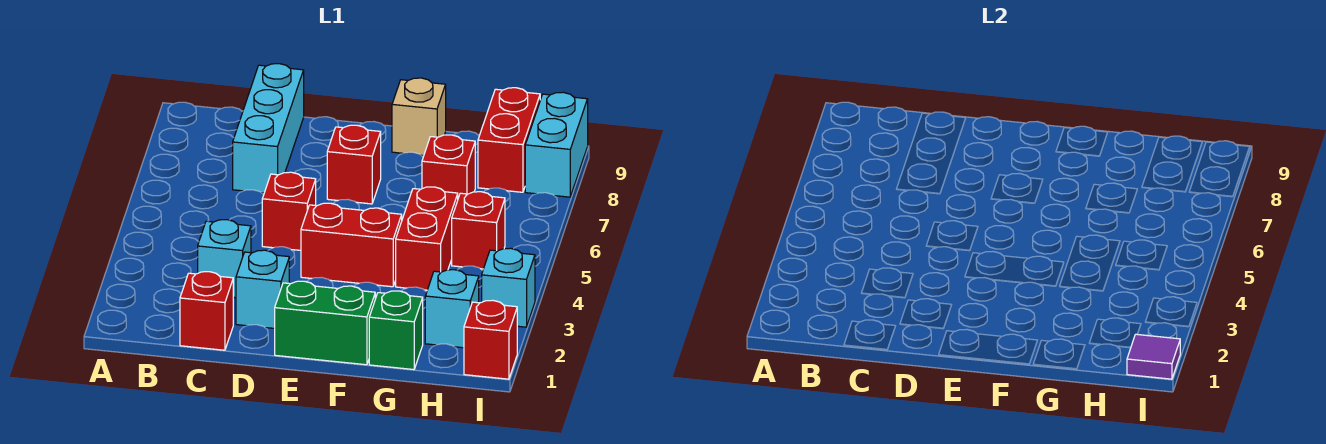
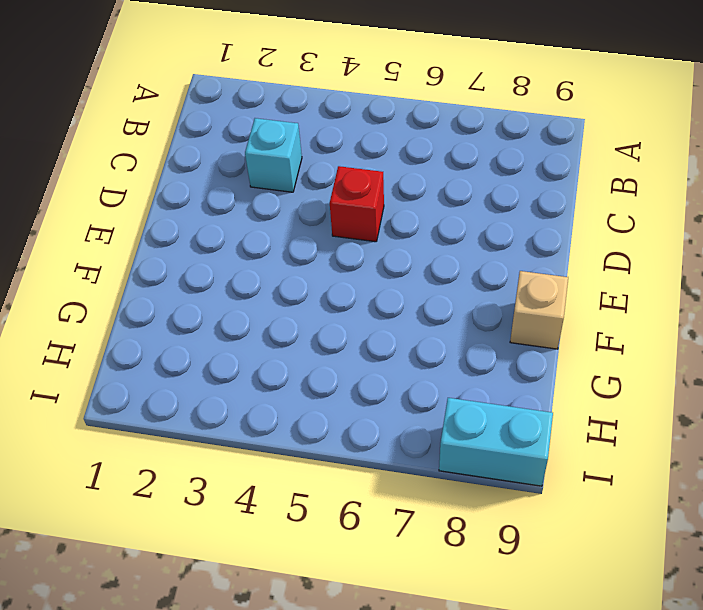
none -> red 1x1 brick [180,272,233,350]
none -> cyan 1x3 brick [233,64,304,193]
none -> cyan 1x1 brick [236,250,289,328]

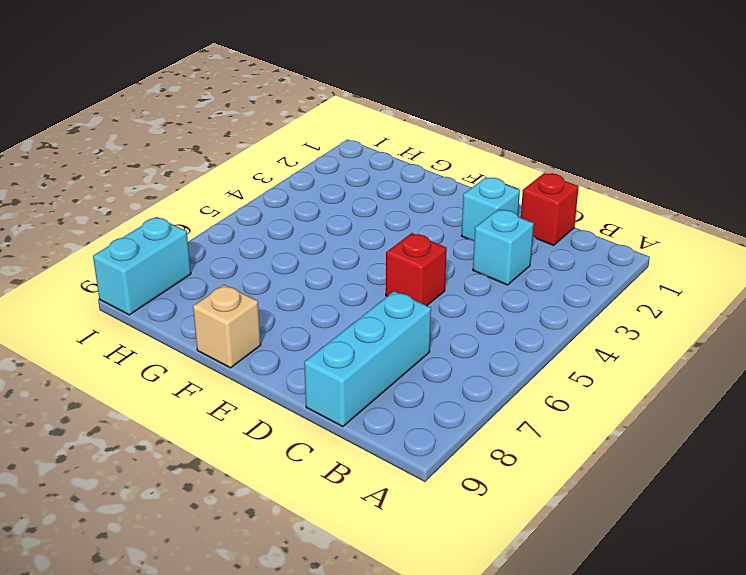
none -> green 1x2 brick [275,281,375,365]
none -> red 1x2 brick [301,203,402,287]
none -> red 1x1 brick [327,125,381,204]

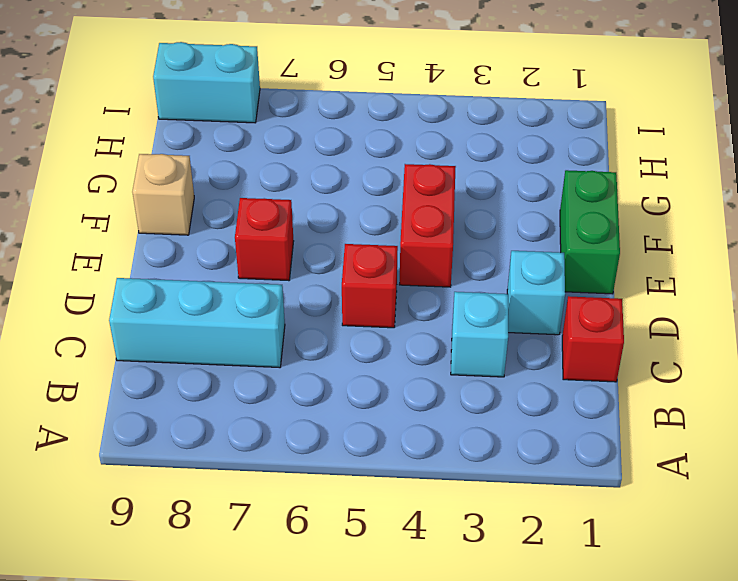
none -> green 1x1 brick [369,291,423,370]
none -> red 1x2 brick [396,187,458,290]
none -> red 1x1 brick [422,135,475,198]

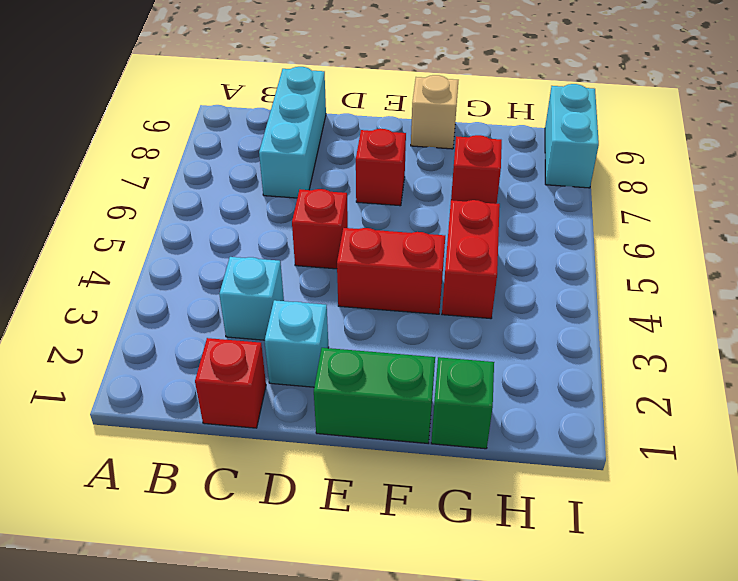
none -> cyan 1x1 brick [425,270,479,348]
none -> red 1x1 brick [452,192,505,269]
none -> red 1x2 brick [478,88,540,192]

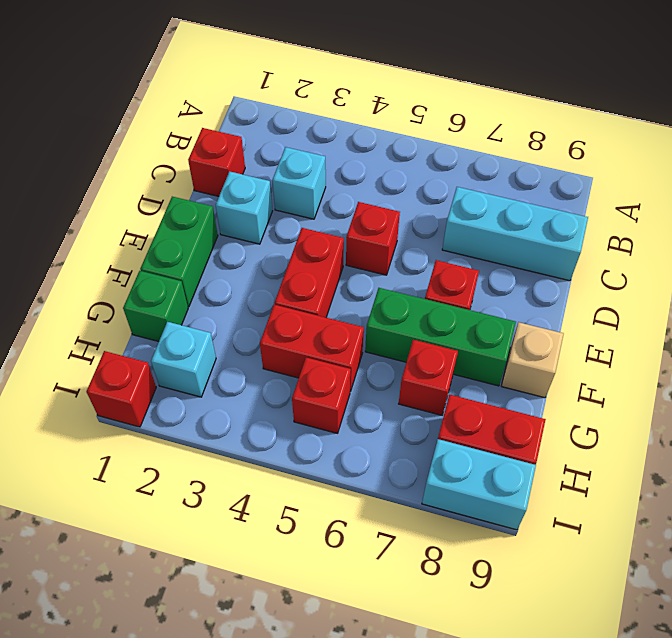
green 1x3 brick [365,288,516,386] -> none
none -> cyan 1x1 brick [482,248,535,327]
none -> purple 1x1 tile [1127,334,1180,379]

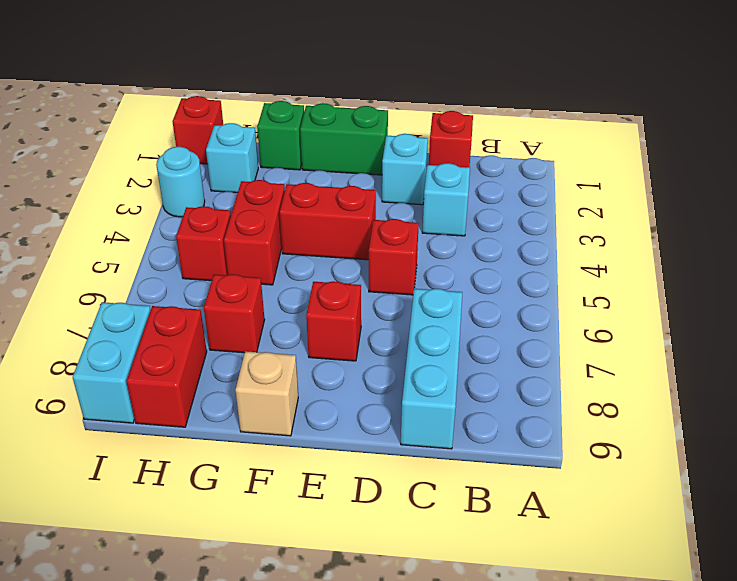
cyan 1x1 round brick [156,147,205,217] -> cyan 1x1 brick [482,248,535,327]
none -> purple 1x1 tile [1127,334,1180,379]

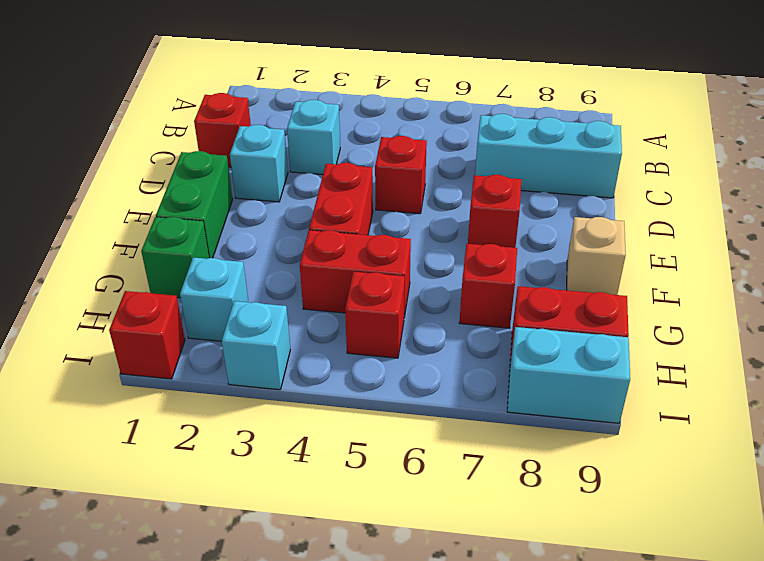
none -> purple 1x1 tile [1127,334,1180,379]

